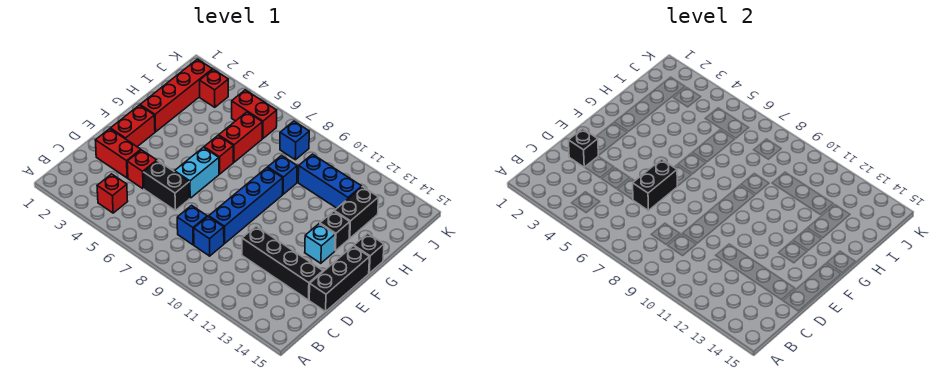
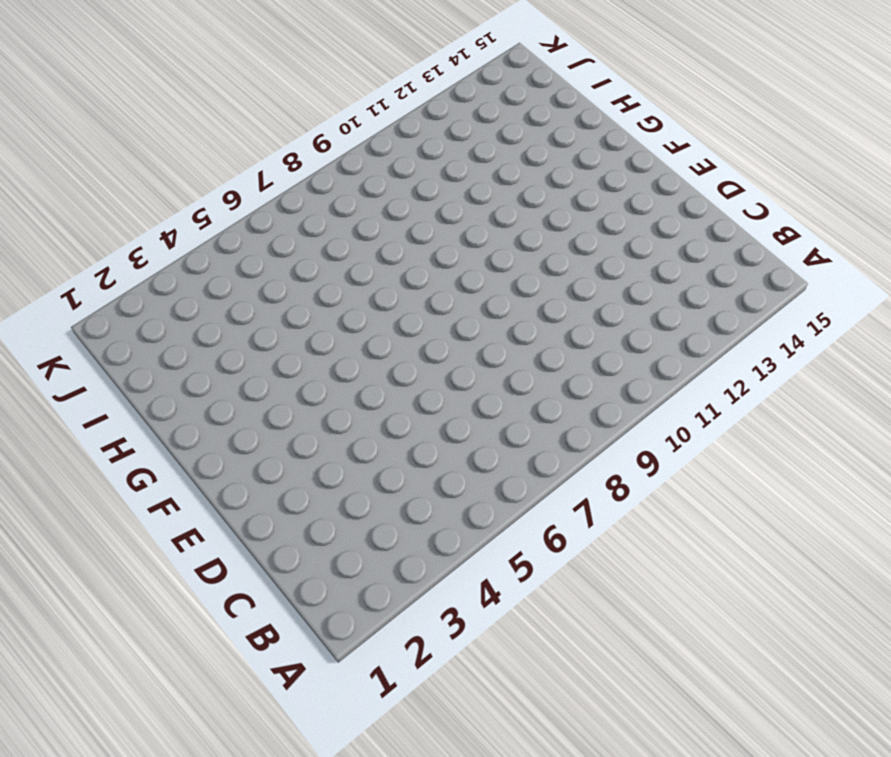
none -> red 1x1 brick [97,174,128,213]
none -> blue 1x1 brick [177,205,207,245]
none -> blue 1x1 brick [194,217,224,256]

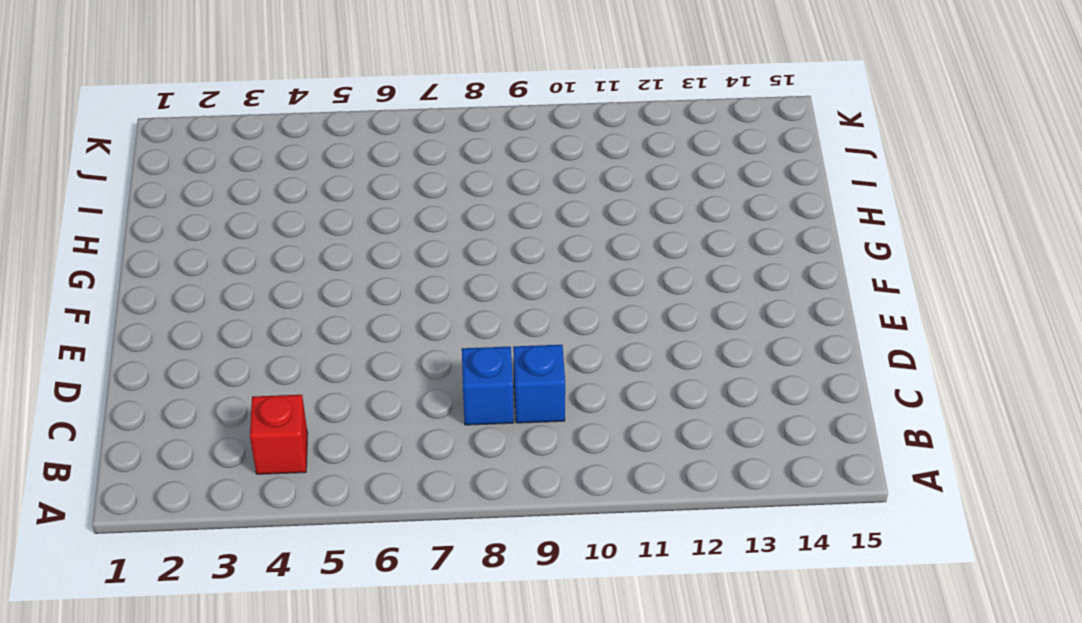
none -> red 1x2 brick [95,129,141,178]
none -> red 1x1 brick [127,150,157,189]
none -> black 1x2 brick [143,161,190,210]

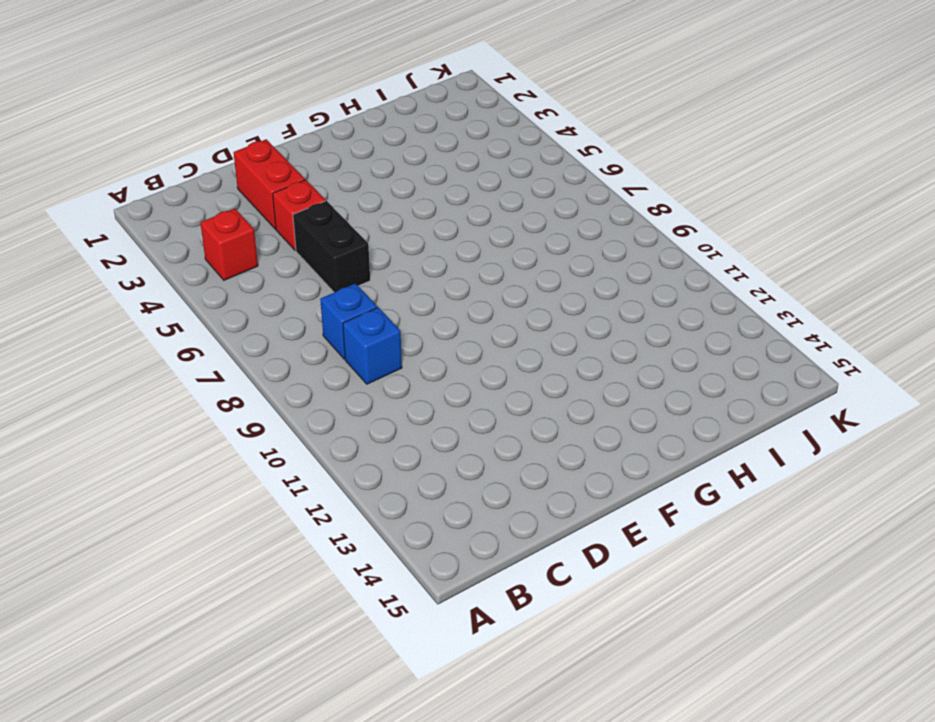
none -> blue 1x4 brick [209,168,283,244]
none -> black 1x4 brick [242,226,323,300]
none -> black 1x3 brick [309,246,369,312]

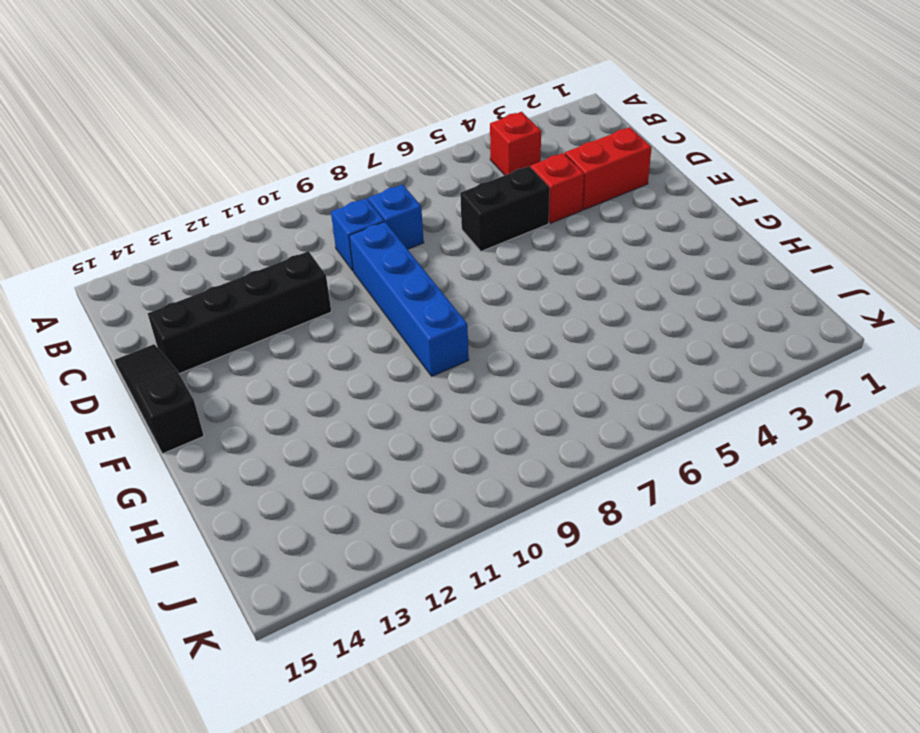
black 1x3 slope [115,344,204,454] -> black 1x3 brick [309,246,369,312]
none -> red 1x2 brick [110,105,155,147]
none -> cyan 1x2 brick [175,147,219,198]
none -> cyan 1x1 brick [305,224,335,263]

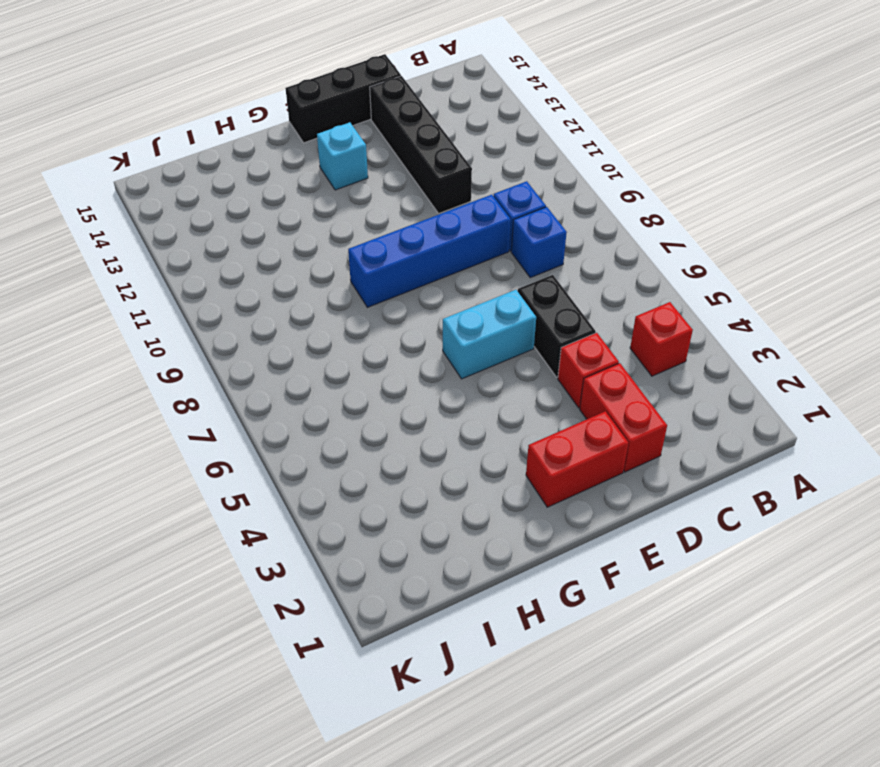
none -> red 1x4 brick [140,59,212,132]
none -> red 1x1 brick [204,136,233,174]
none -> black 1x1 brick [320,211,350,251]

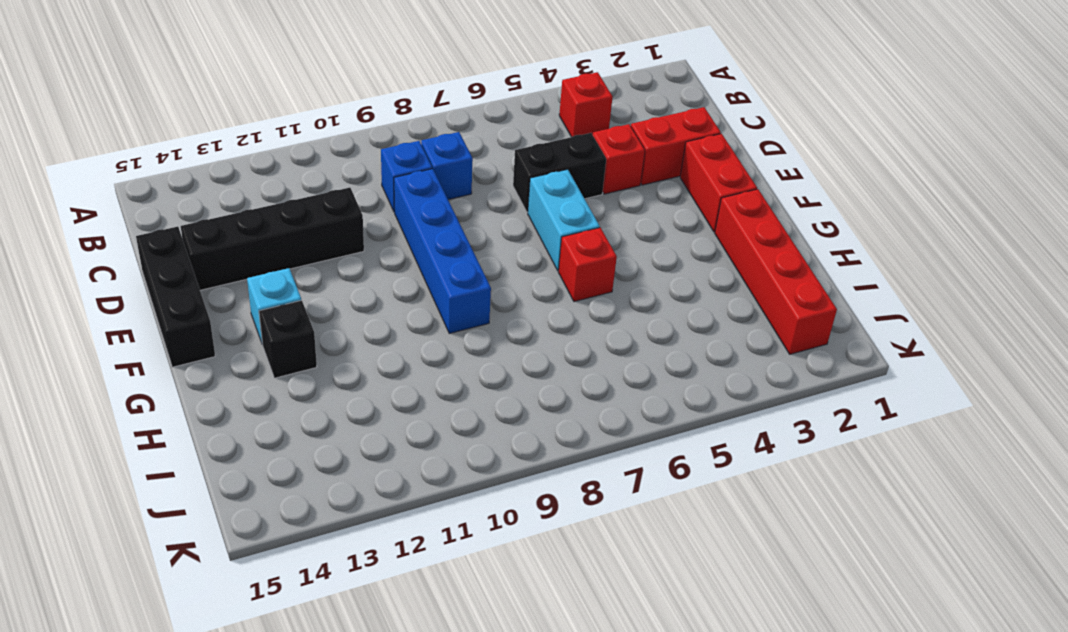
none -> black 1x1 brick [354,233,384,273]
none -> red 1x2 brick [219,112,262,162]
none -> blue 1x1 brick [268,156,297,194]

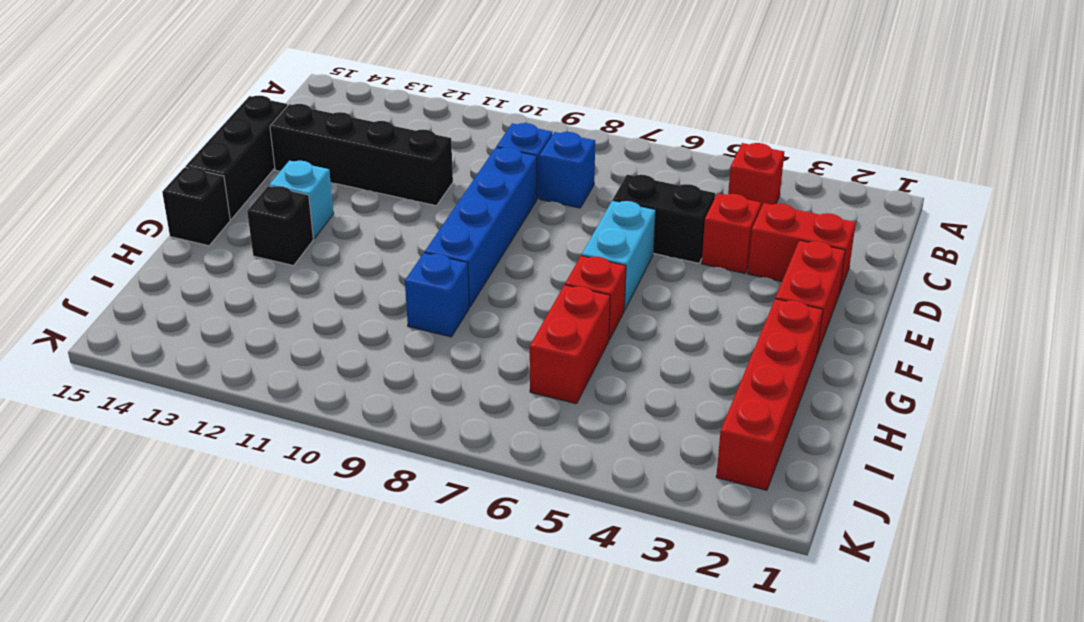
none -> black 1x2 brick [334,187,379,238]
none -> blue 1x3 brick [298,154,362,208]
none -> red 1x1 brick [200,69,228,107]

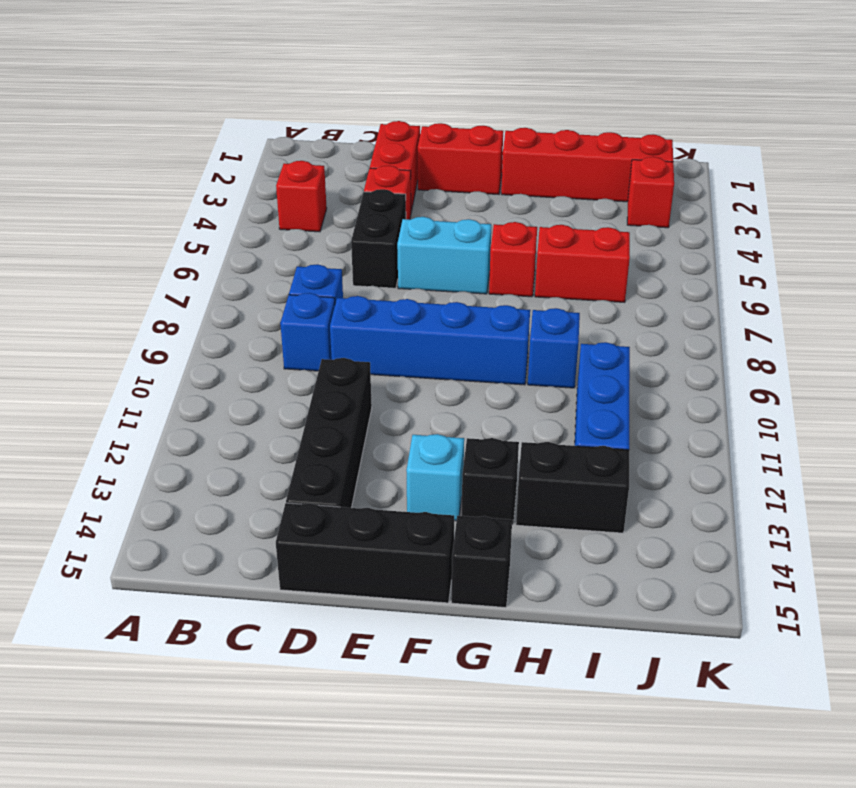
none -> red 1x2 brick [232,90,277,139]
none -> blue 1x1 brick [280,121,309,160]
none -> black 1x1 brick [568,129,598,167]

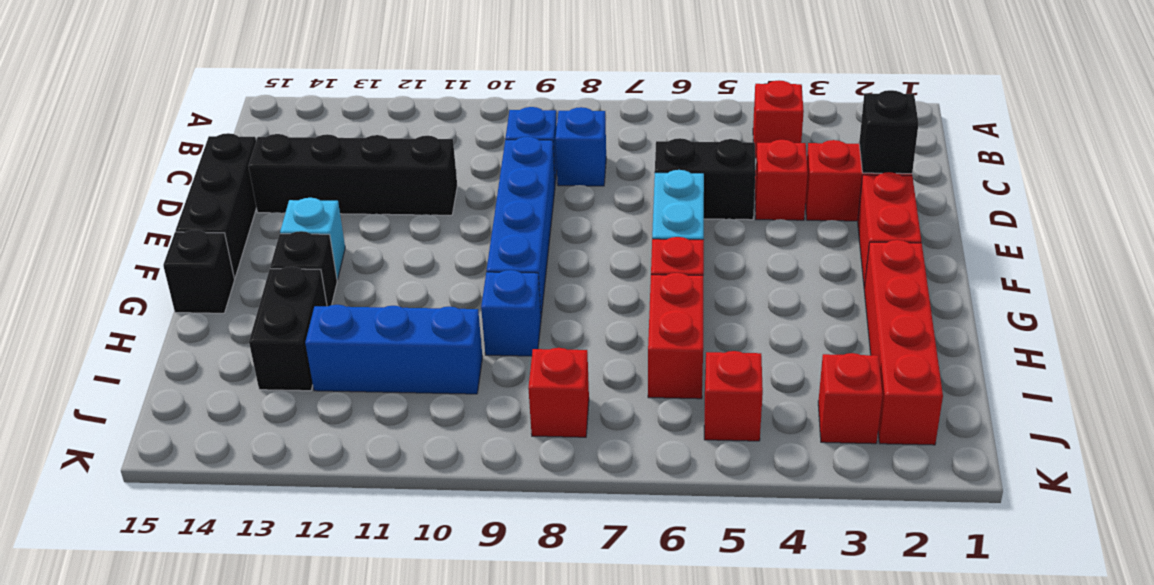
red 1x1 brick [704,351,763,441] -> red 1x2 brick [232,90,277,139]
red 1x1 brick [528,348,589,437] -> blue 1x1 brick [280,121,309,160]
none -> black 1x2 brick [633,159,677,210]

